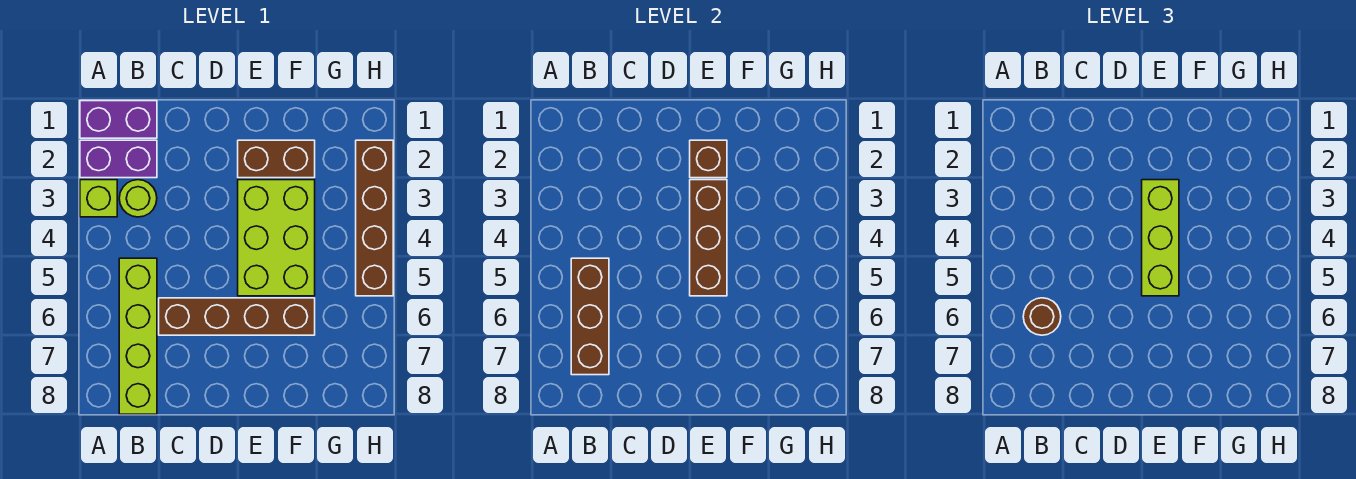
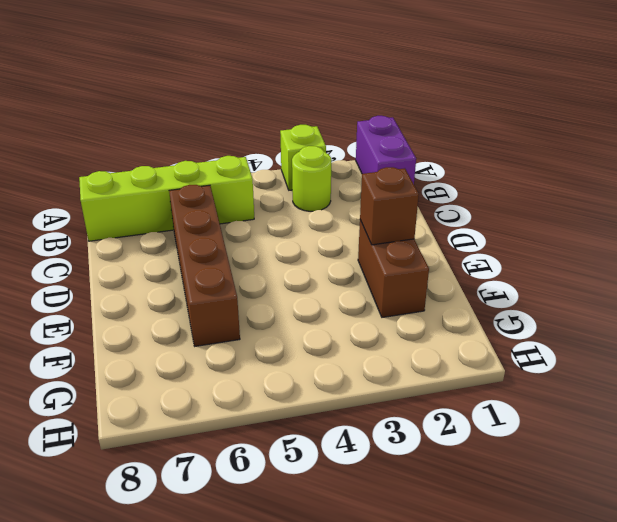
none -> purple 1x2 brick [80,140,157,178]
none -> lime 2x3 brick [238,180,315,296]
none -> brown 1x4 brick [356,140,393,296]

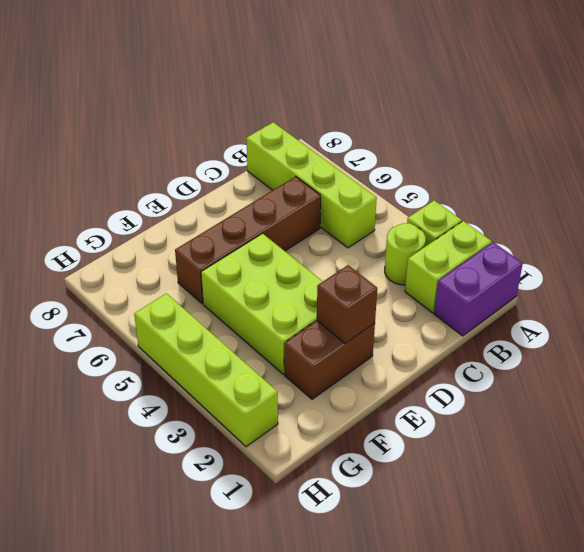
lime 1x2 brick [405,221,492,313] -> purple 1x2 brick [80,140,157,178]
lime 1x4 brick [134,293,278,447] -> brown 1x4 brick [356,140,393,296]
none -> brown 1x3 brick [571,258,609,375]
none -> brown 1x3 brick [690,180,727,296]
none -> brown 1x1 round brick [1023,298,1061,335]

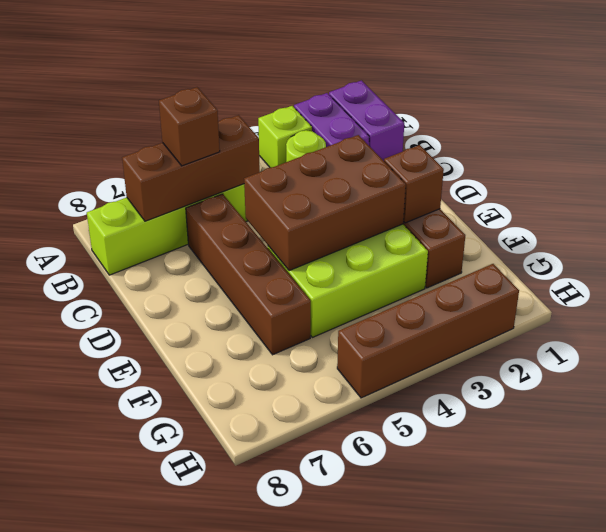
brown 1x1 brick [159,87,220,166] -> brown 1x1 round brick [1023,298,1061,335]
brown 2x3 brick [244,135,406,271] -> brown 1x3 brick [690,180,727,296]
none -> lime 1x3 brick [1142,180,1179,296]

